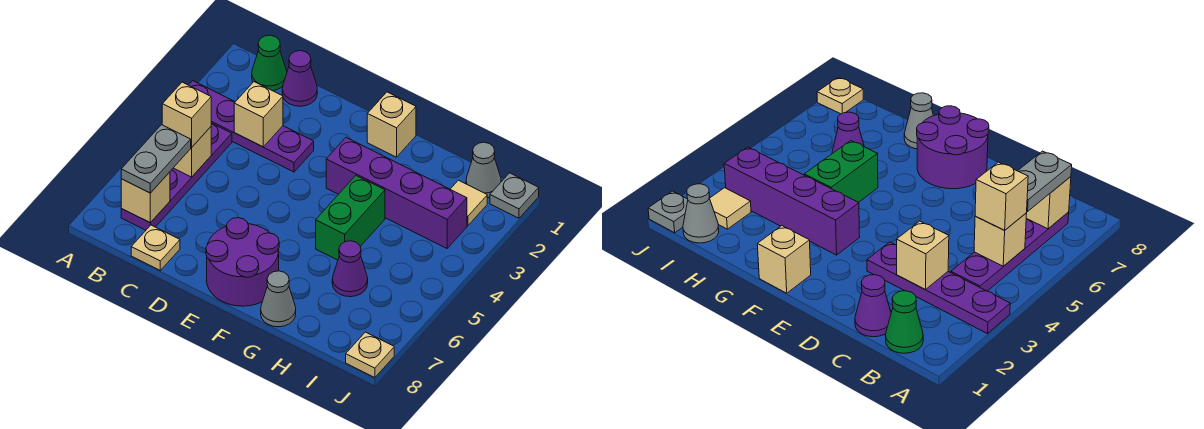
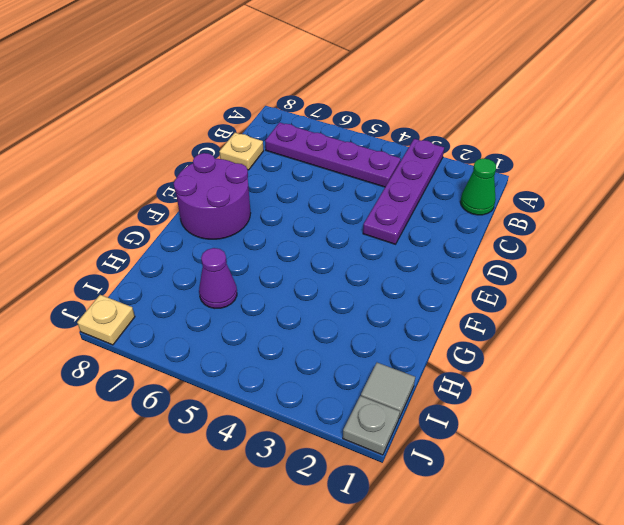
grey 1x1 tile [361,363,415,418] -> grey 1x1 cone [466,142,501,198]
none -> purple 1x1 cone [282,51,317,106]
none -> tan 1x1 brick [367,92,416,157]
none -> purple 1x4 brick [326,138,467,248]

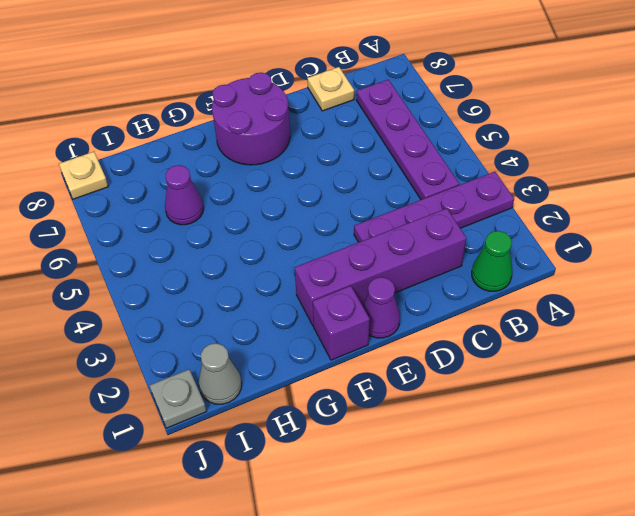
purple 1x4 brick [295,208,466,326] -> purple 1x4 brick moved to [326,138,467,248]
purple 1x1 cone [363,277,400,338] -> purple 1x1 cone moved to [282,51,317,106]
purple 1x1 brick [313,286,370,360] -> tan 1x1 brick [367,92,416,157]
none -> green 1x2 brick [316,176,385,260]
none -> grey 1x1 cone [261,271,296,327]
none -> tan 1x1 tile [450,180,487,226]

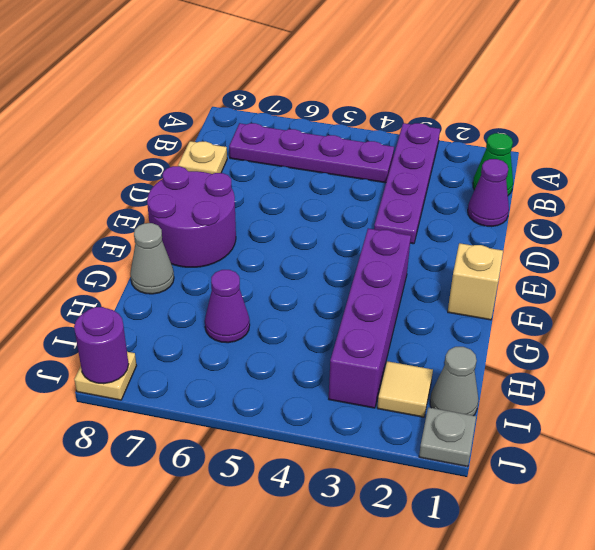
purple 1x1 round brick [74,307,129,384] -> none
none -> green 1x2 brick [316,176,385,260]
none -> tan 1x1 brick [174,127,211,177]
none -> tan 1x1 brick [121,172,170,223]

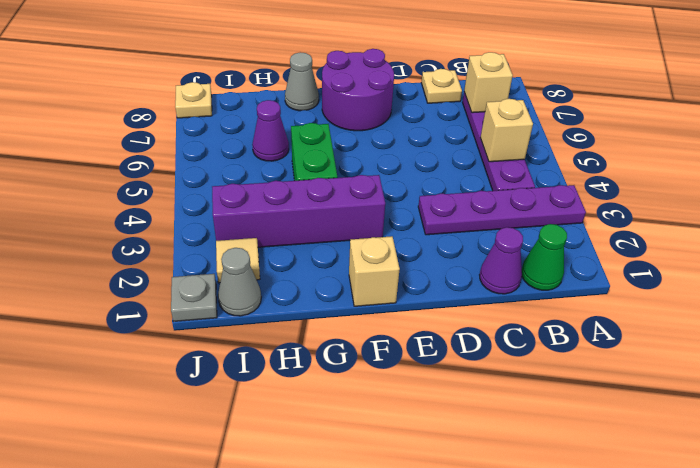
none -> tan 1x1 brick [234,82,283,147]
none -> tan 1x1 brick [162,82,211,148]
none -> grey 1x2 plate [121,125,191,193]

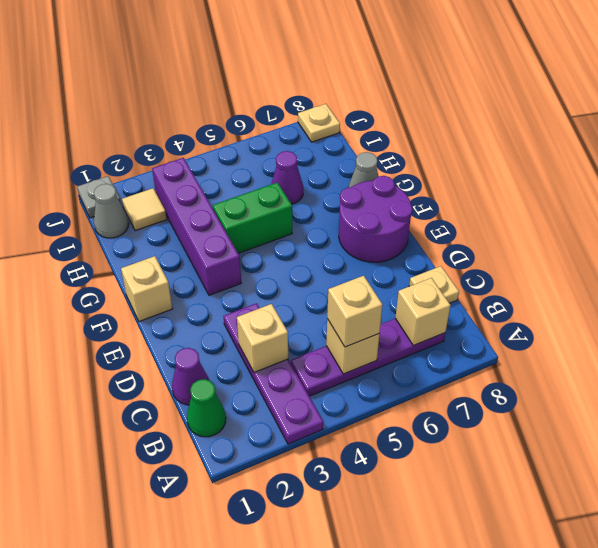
none -> grey 1x2 plate [121,125,191,193]

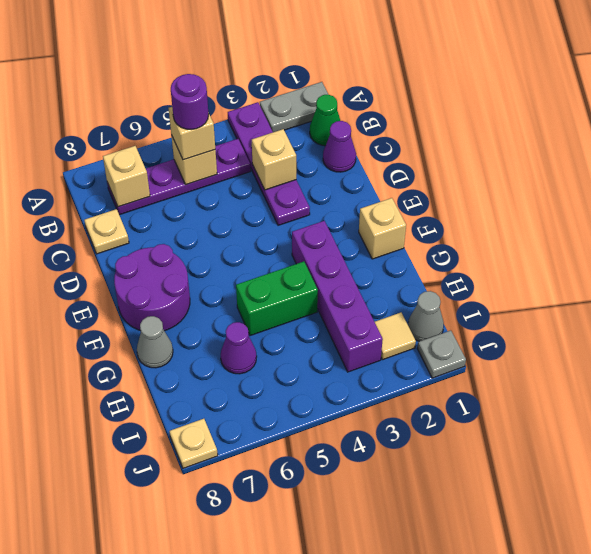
grey 1x2 plate [260,82,328,132] -> grey 1x2 plate moved to [121,125,191,193]
purple 1x1 round brick [171,74,209,129] -> none

